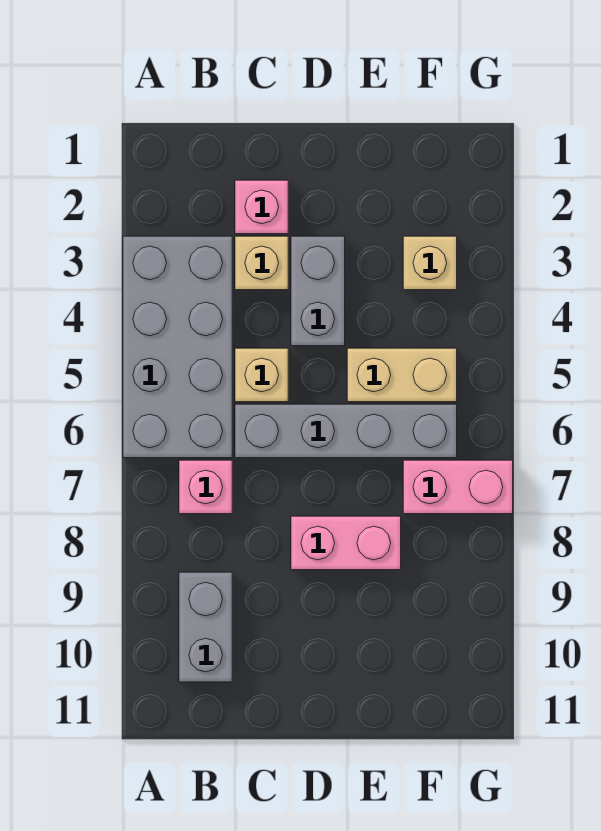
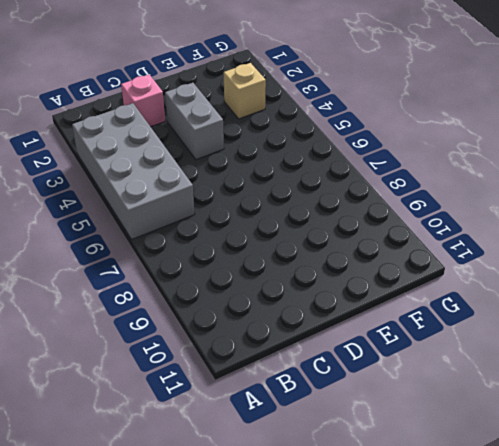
none -> pink 1x1 brick [179,460,232,514]
none -> grey 1x2 brick [179,572,232,682]
none -> tan 1x1 brick [235,236,288,290]

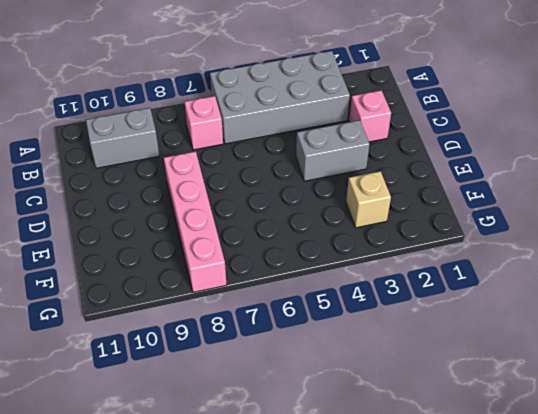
pink 1x4 brick [164,151,227,292] -> pink 1x2 brick [291,516,401,570]
none -> tan 1x1 brick [235,236,288,290]
none -> tan 1x1 brick [235,348,288,402]
none -> grey 1x4 brick [235,404,457,458]

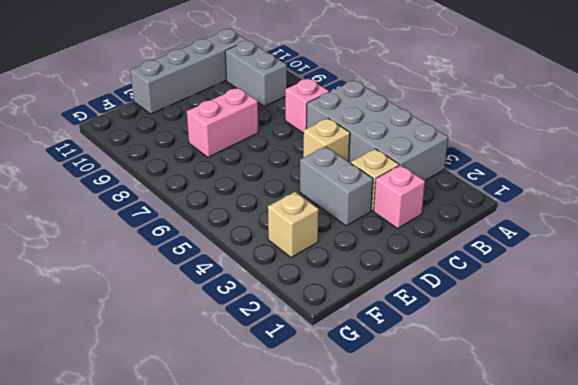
grey 1x4 brick [130,29,247,114] -> grey 1x4 brick moved to [235,404,457,458]
none -> tan 1x2 brick [347,348,457,402]
none -> pink 1x2 brick [403,460,513,514]

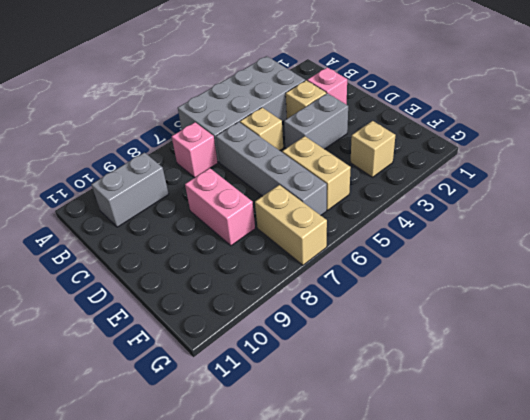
tan 1x2 brick [255,185,327,265] -> pink 1x2 brick [403,460,513,514]

